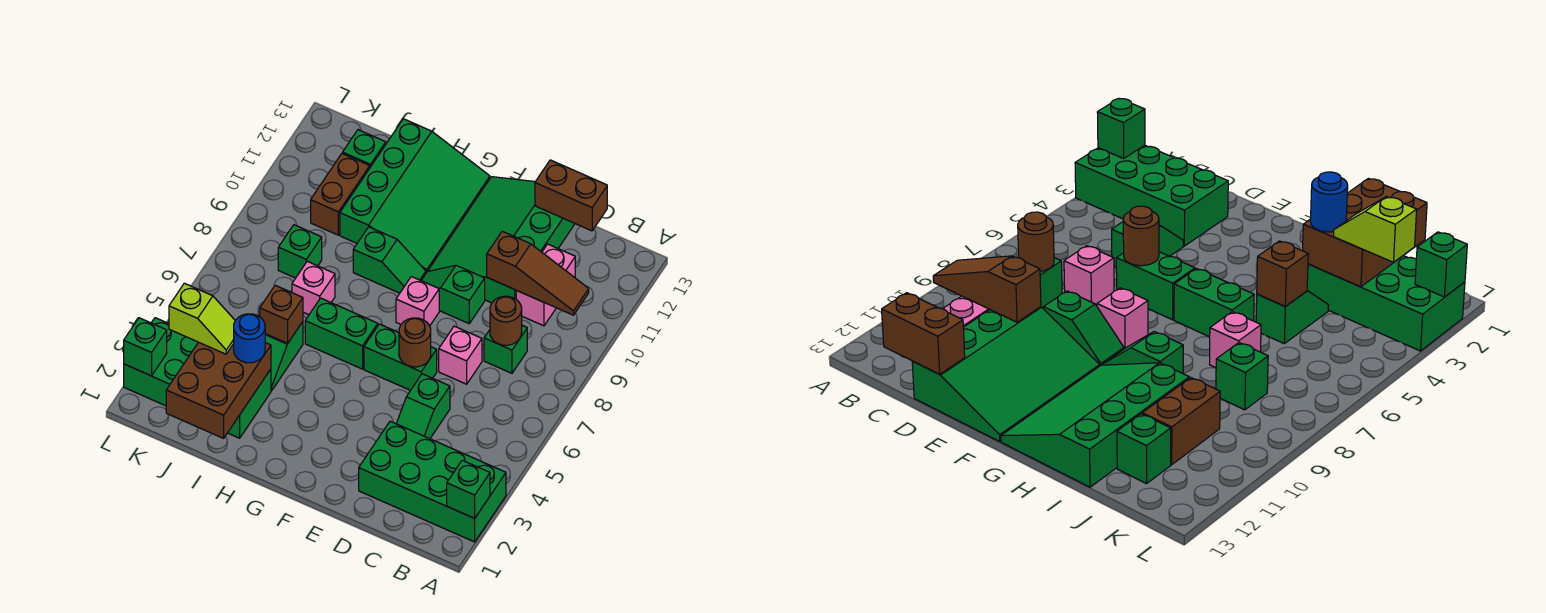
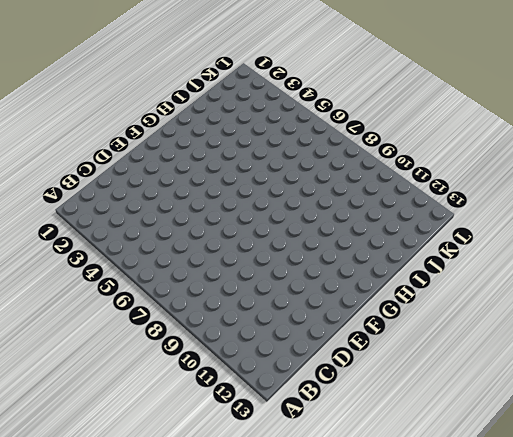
none -> green 2x4 brick [359,421,506,542]
none -> green 1x1 brick [484,325,527,373]
none -> pink 1x2 brick [516,244,575,326]

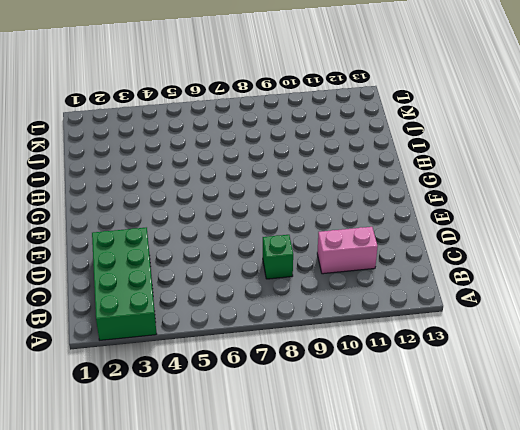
none -> green 1x2 slope [396,374,450,439]
none -> pink 1x1 brick [439,326,482,384]
none -> green 3x4 slope [428,177,575,303]

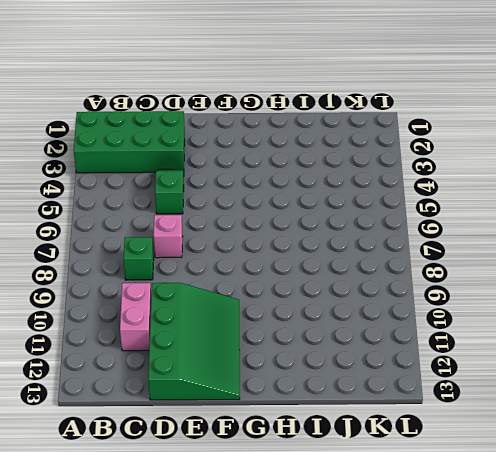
none -> green 1x2 brick [364,324,437,390]
none -> green 1x2 slope [421,265,485,324]
none -> pink 1x1 brick [396,277,439,326]

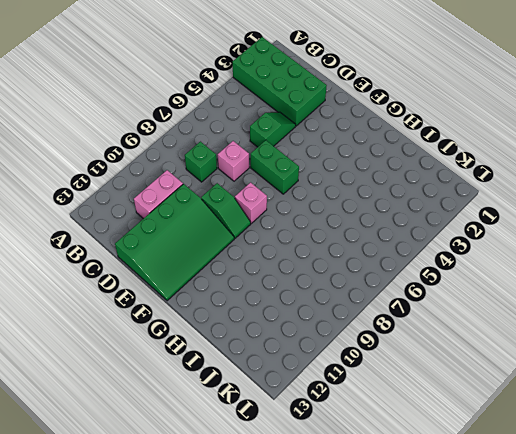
none -> green 1x2 brick [305,298,378,369]
none -> green 1x2 slope [353,227,426,293]
none -> green 3x4 slope [340,119,490,273]

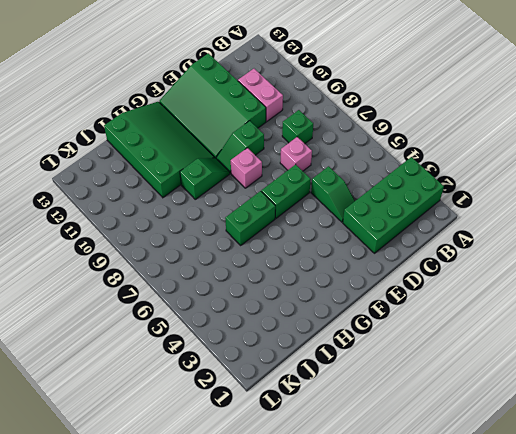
none -> green 2x4 brick [124,318,271,438]
none -> green 1x2 slope [265,322,303,391]
none -> pink 1x1 brick [292,261,335,315]

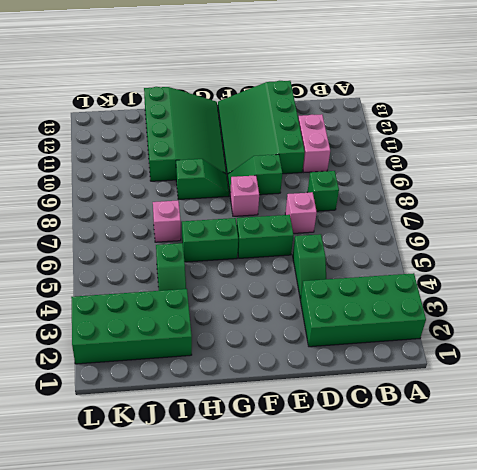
none -> green 1x1 brick [278,225,322,278]
none -> brown 1x2 brick [311,153,370,235]
none -> green 1x1 brick [343,130,386,167]

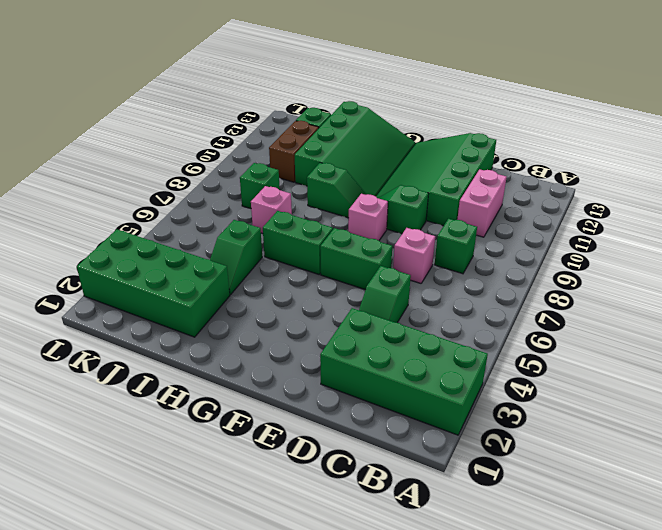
none -> green 1x1 brick [447,460,490,518]
none -> brown 1x3 slope [487,231,589,315]
none -> brown 1x1 round brick [490,296,522,345]

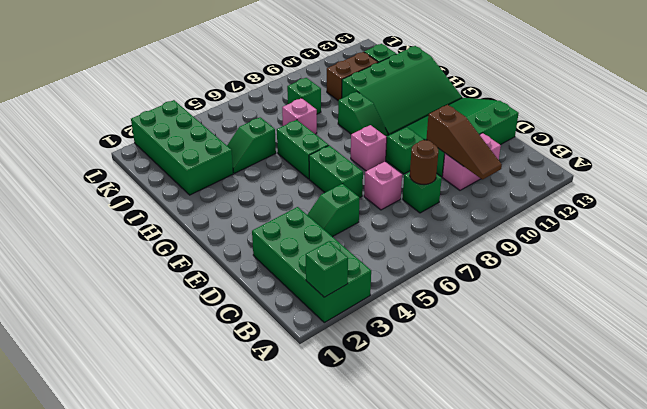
none -> brown 1x2 brick [535,160,607,231]
none -> brown 1x1 round brick [399,318,431,367]
none -> brown 2x3 brick [166,342,271,438]

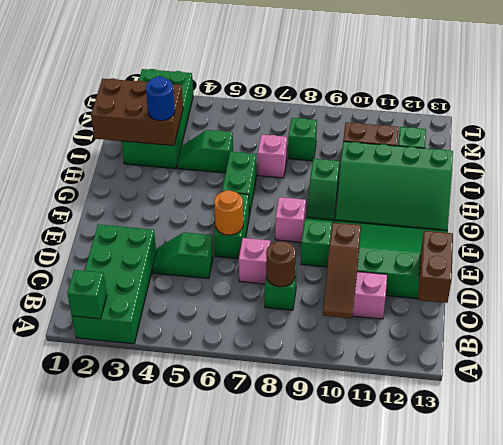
orange 1x1 round brick [214,190,243,235] -> brown 1x1 round brick [399,318,431,367]
none -> brown 1x1 brick [260,285,303,343]
none -> green 1x1 brick [124,318,167,376]
none -> lime 1x2 slope [169,283,235,354]

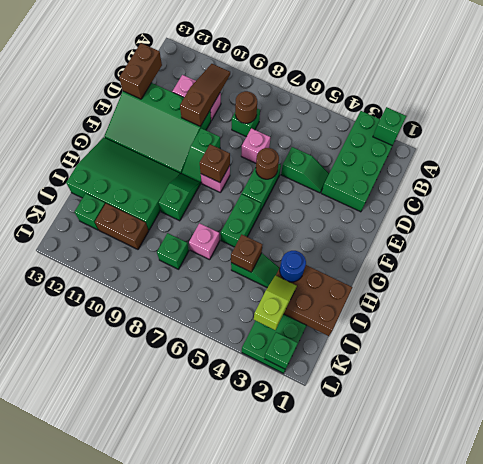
brown 1x1 brick [200,144,230,182] -> none

